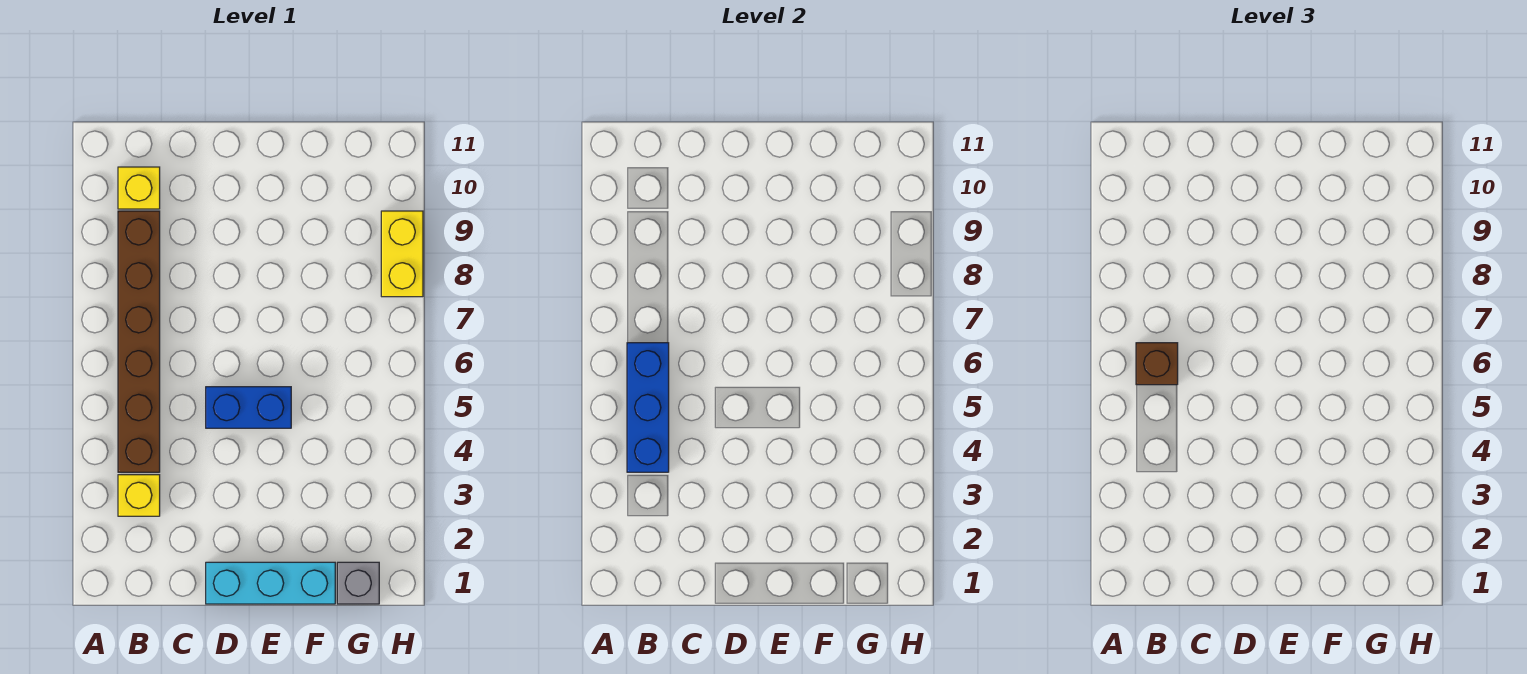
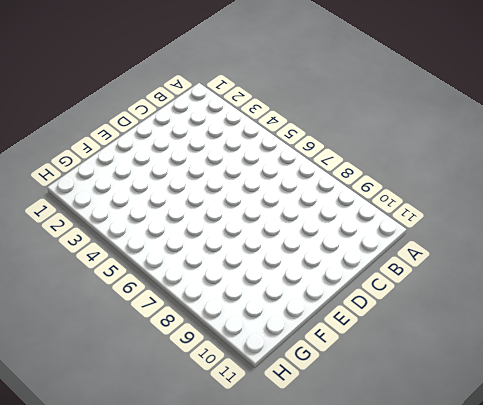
none -> yellow 1x1 brick [118,475,160,516]
none -> brown 1x6 brick [118,211,160,472]

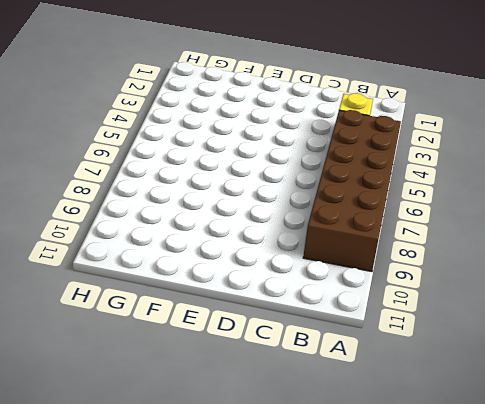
brown 2x6 brick [303,110,401,272] -> brown 1x6 brick [118,211,160,472]
none -> yellow 1x1 brick [118,167,160,209]
none -> cyan 1x3 brick [206,562,335,604]

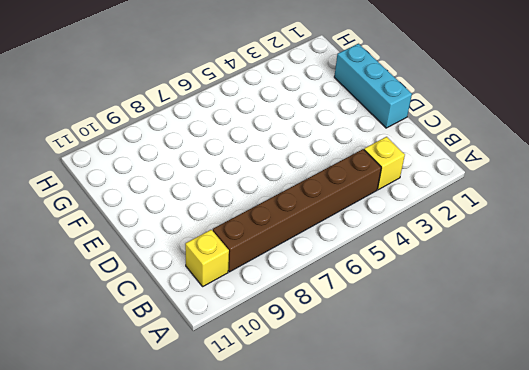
none -> blue 1x2 brick [206,387,291,428]
none -> grey 1x1 brick [337,562,379,604]

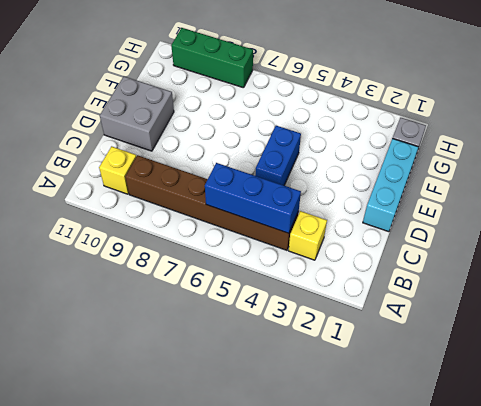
grey 2x2 brick [100,77,174,151] -> none
green 1x3 brick [171,28,253,88] -> yellow 1x2 brick [381,211,423,297]
none -> brown 1x1 brick [1136,343,1178,385]

